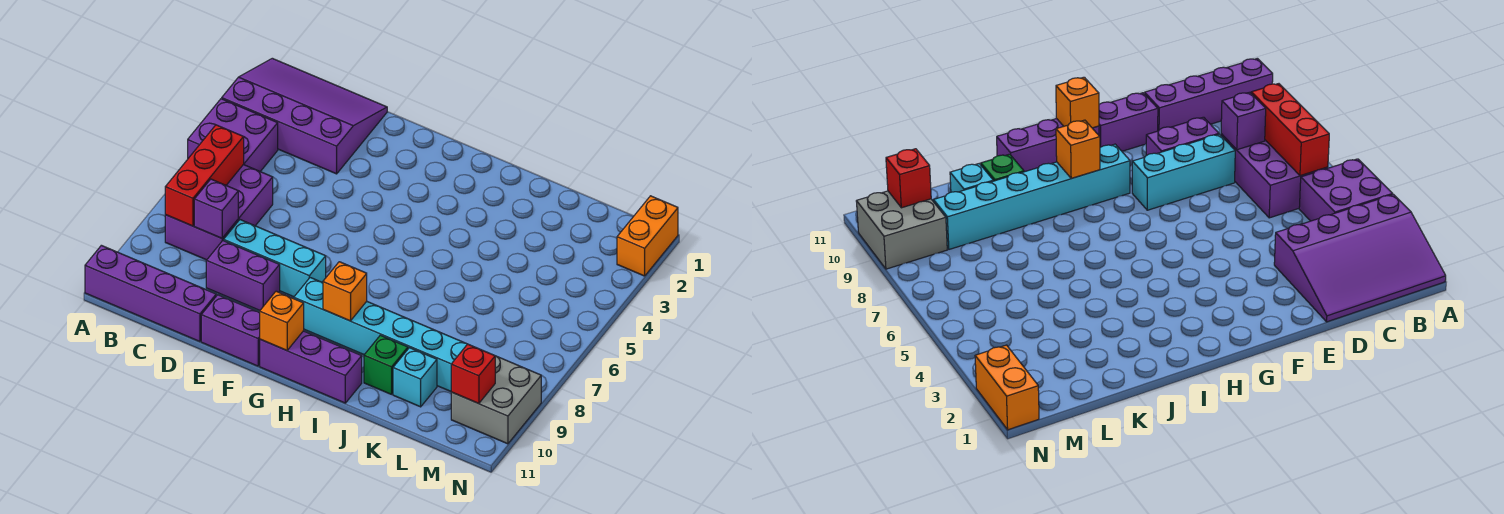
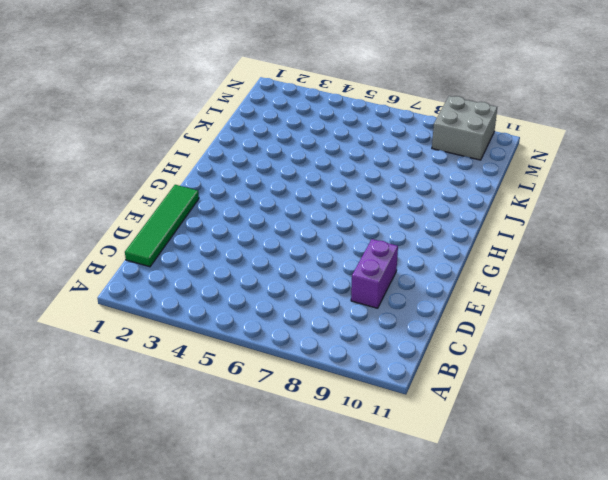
green 1x4 tile [125,185,199,267] -> purple 3x4 slope [222,58,387,174]
none -> purple 2x2 brick [188,99,278,172]
none -> purple 1x4 brick [85,245,216,342]
none -> purple 2x3 brick [165,165,273,260]

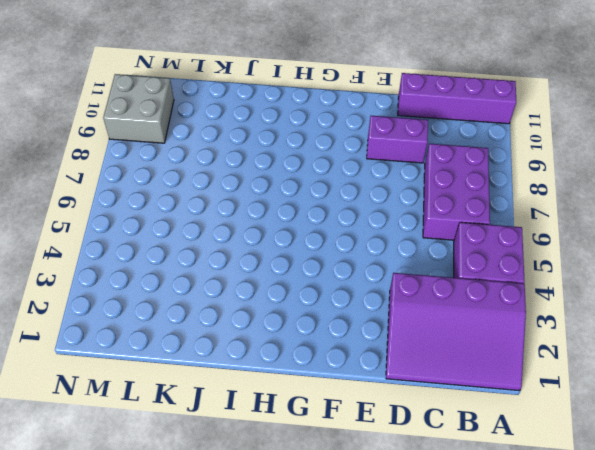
none -> cyan 1x3 brick [224,220,326,297]
none -> purple 1x2 brick [201,295,260,366]
none -> cyan 1x6 brick [294,278,467,391]

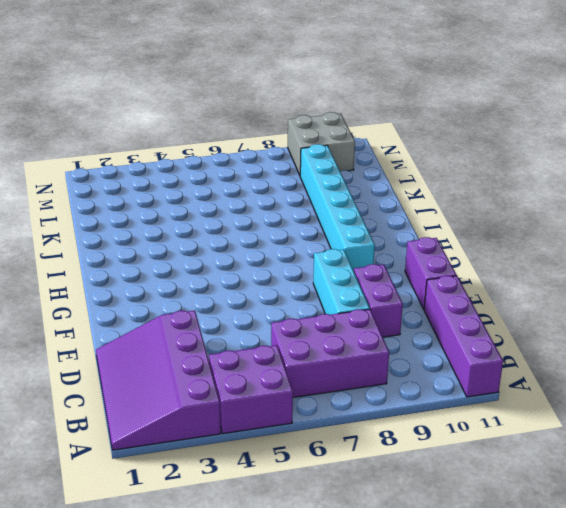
none -> purple 1x3 brick [260,331,362,403]
none -> green 1x1 brick [364,335,408,394]
none -> cyan 1x1 brick [393,348,437,407]

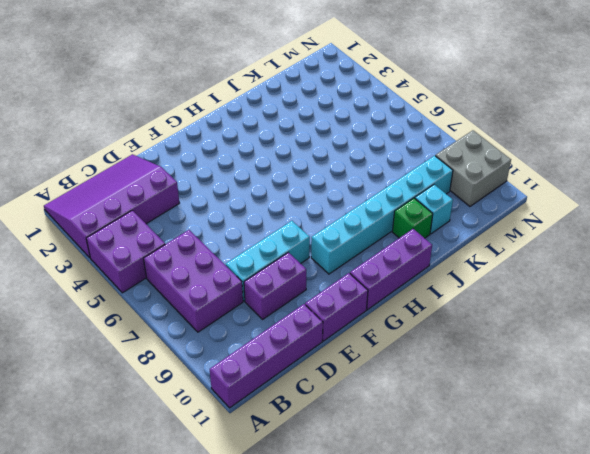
none -> orange 1x2 brick [617,196,678,276]
none -> red 1x3 brick [165,125,244,226]
none -> purple 1x1 brick [194,179,238,238]

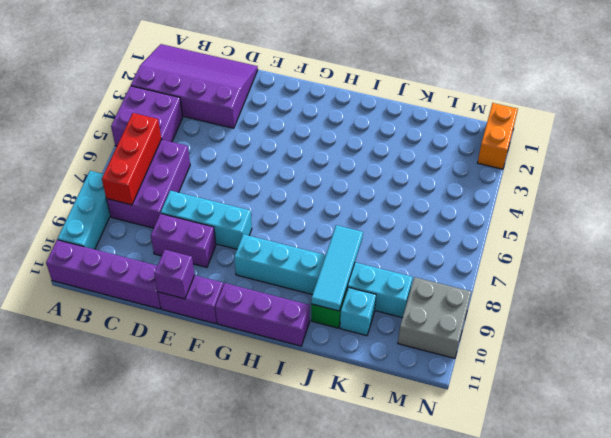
cyan 1x3 brick [58,171,110,249] -> none
purple 1x1 brick [154,250,195,299] -> purple 1x1 brick moved to [194,179,238,238]
cyan 1x3 tile [311,225,363,311] -> none
none -> orange 1x1 brick [260,291,304,350]
none -> orange 1x1 brick [323,262,367,321]
none -> red 1x1 brick [451,344,495,404]

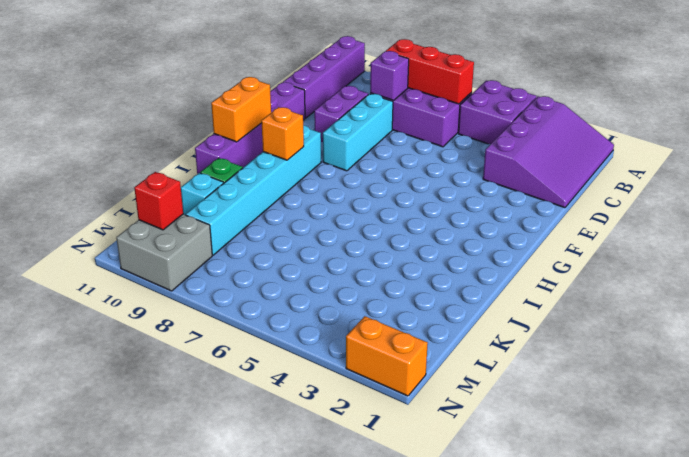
orange 1x2 brick [211,77,271,142] -> orange 1x1 brick [260,291,304,350]

